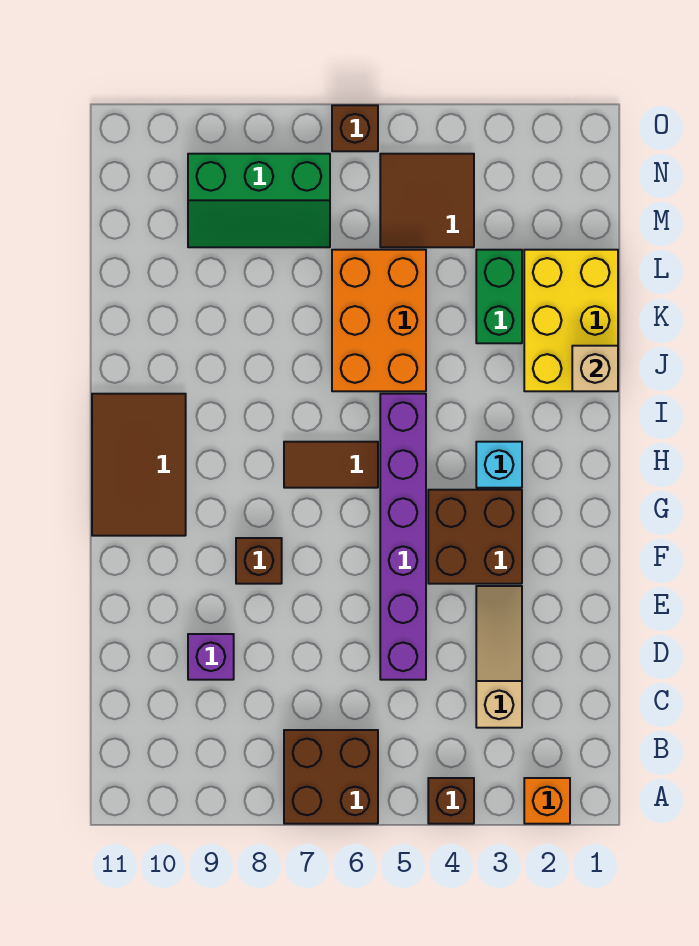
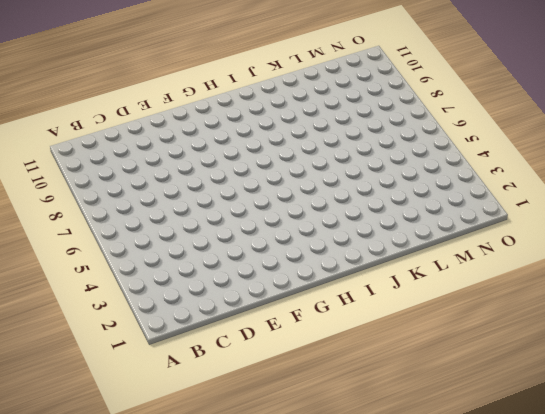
none -> orange 1x1 brick [524,778,570,824]
none -> brown 1x1 brick [428,778,474,824]
none -> brown 2x2 brick [284,730,378,824]

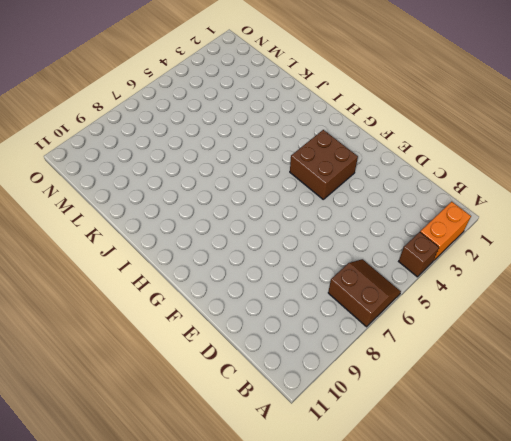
orange 1x2 brick [420,202,471,261] -> orange 1x1 brick [524,778,570,824]
brown 2x2 slope [328,259,401,327] -> brown 2x2 brick [284,730,378,824]
none -> tan 1x3 slope [476,586,522,728]
none -> purple 1x6 brick [380,394,426,680]
none -> purple 1x1 brick [188,634,234,680]

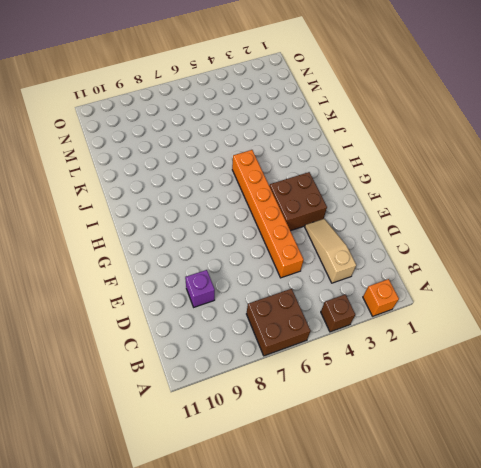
orange 1x6 brick [232,150,304,278] -> purple 1x6 brick [380,394,426,680]
none -> brown 1x1 brick [236,538,282,584]
none -> brown 2x3 tile [92,394,186,536]
none -> cyan 1x1 brick [476,442,522,488]

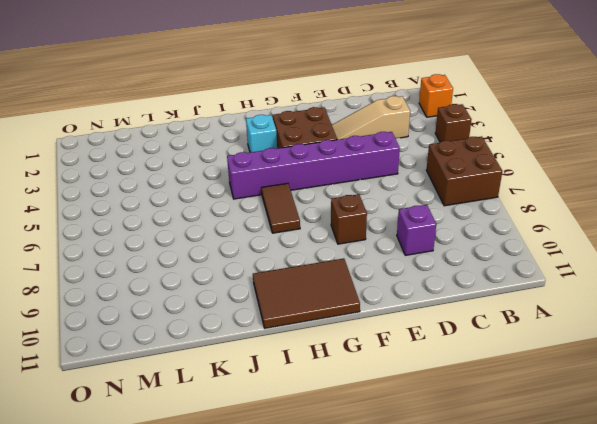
none -> yellow 2x3 brick [524,250,618,391]
none -> orange 2x3 brick [332,250,426,391]
none -> green 1x2 brick [476,250,522,343]

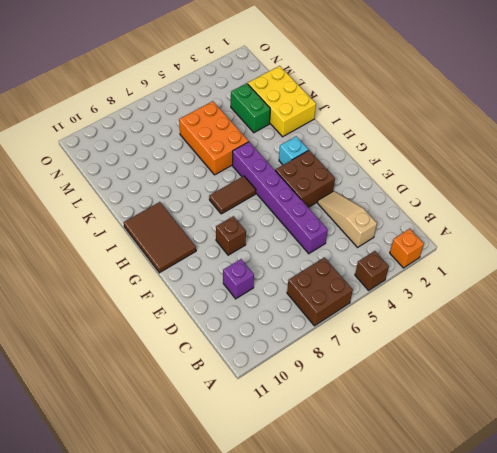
none -> brown 2x2 tile [380,154,474,247]
none -> green 2x3 slope [188,154,330,247]
none -> brown 1x1 brick [332,105,378,151]

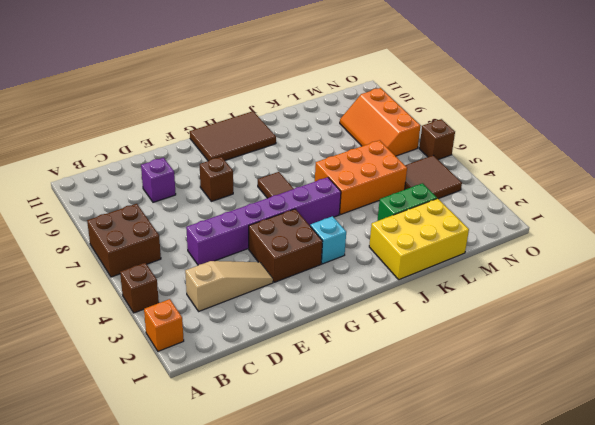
orange 2x3 slope [340,88,420,156] -> green 2x3 slope [188,154,330,247]
none -> tan 1x1 brick [572,346,618,391]

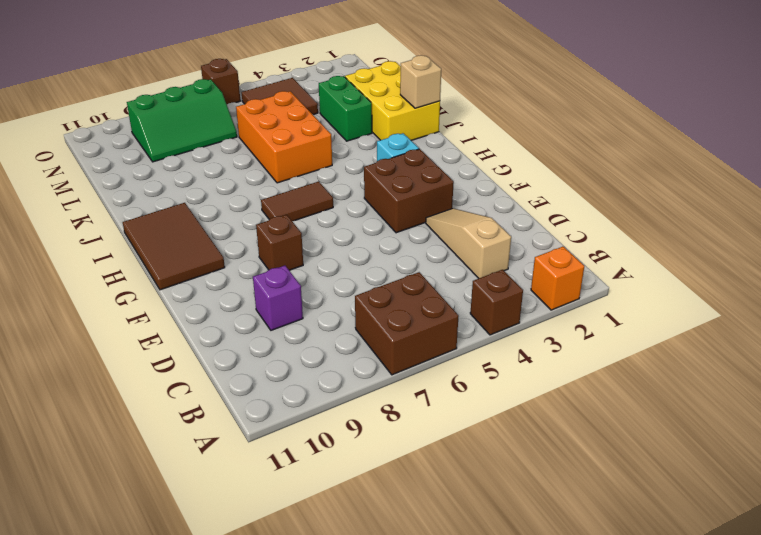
none -> purple 1x6 brick [380,394,426,680]

